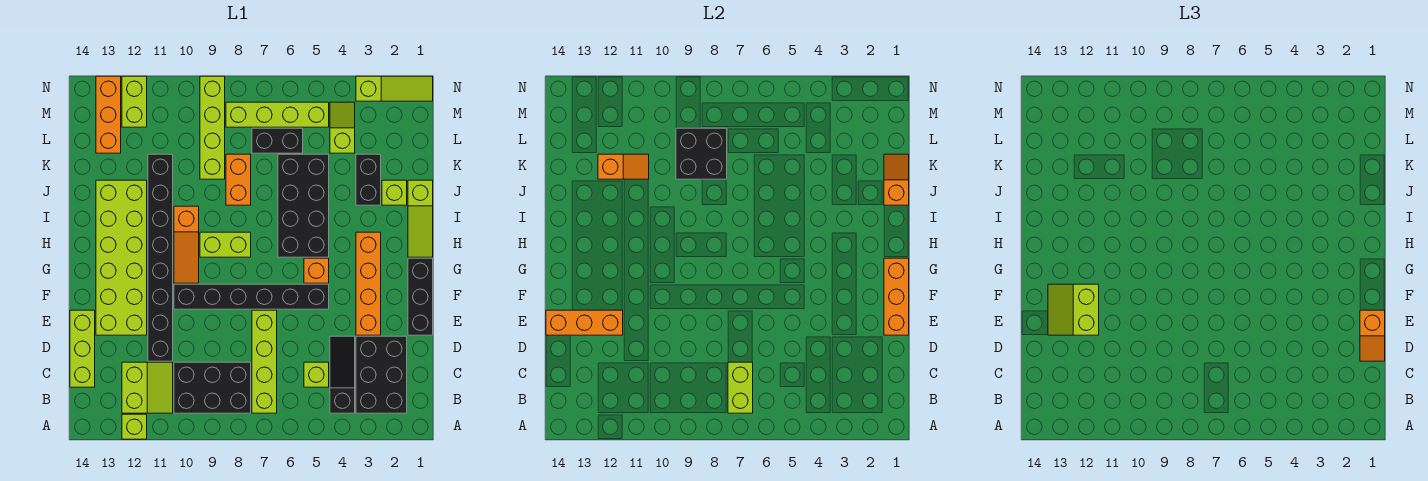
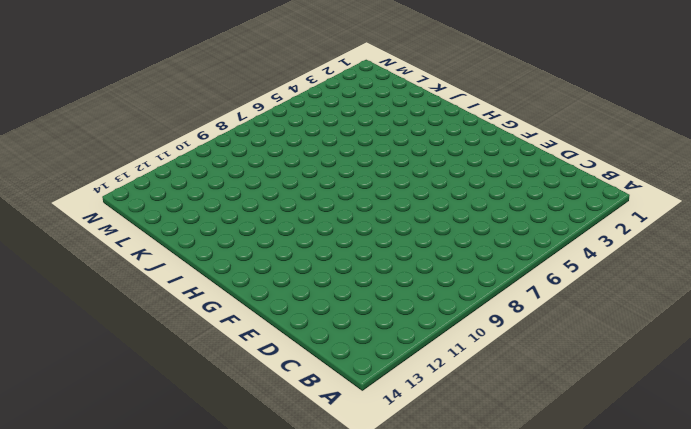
none -> lime 1x1 brick [122,414,147,439]
none -> black 2x3 brick [356,336,407,413]
none -> black 1x3 slope [330,336,355,413]
none -> lime 1x4 brick [252,310,277,413]

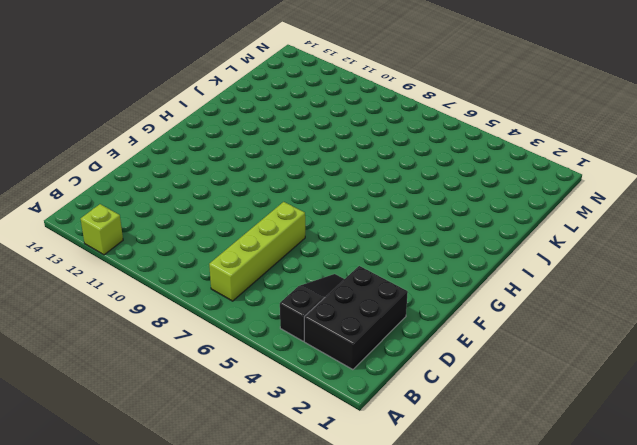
none -> black 2x3 brick [174,362,251,413]
none -> lime 2x2 slope [122,362,173,413]
none -> lime 1x1 brick [304,362,329,387]
none -> lime 1x3 brick [70,310,95,387]

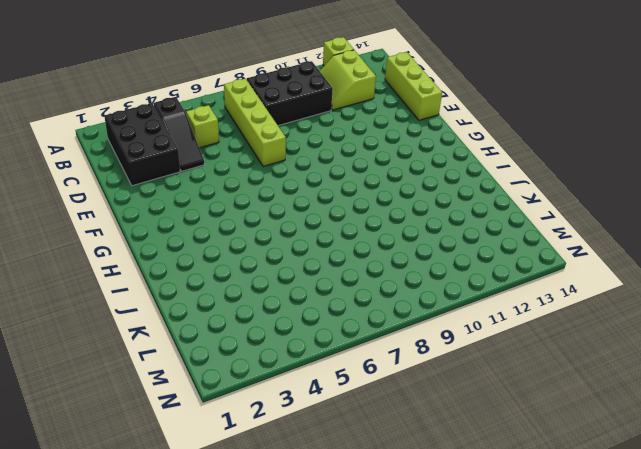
none -> black 1x8 brick [148,154,173,361]
none -> black 1x3 brick [408,258,433,335]
none -> orange 1x4 brick [356,232,381,335]
none -> lime 2x6 brick [96,180,147,335]

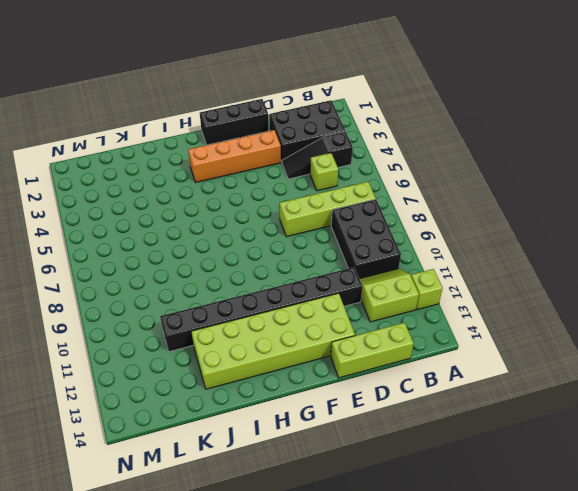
none -> black 1x6 brick [174,284,329,309]
none -> orange 1x1 brick [304,258,329,283]
none -> orange 1x3 slope [174,206,199,283]
none -> lime 1x3 slope [408,180,433,257]

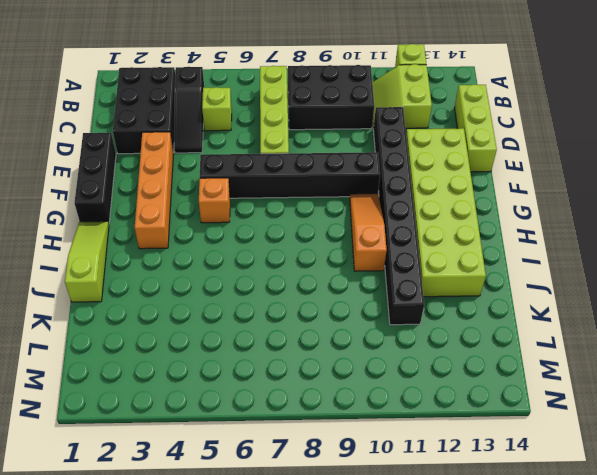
none -> black 2x4 brick [278,154,329,257]
none -> lime 1x2 brick [200,232,251,257]
none -> lime 1x1 brick [382,180,407,205]
none -> black 1x2 brick [356,154,381,205]

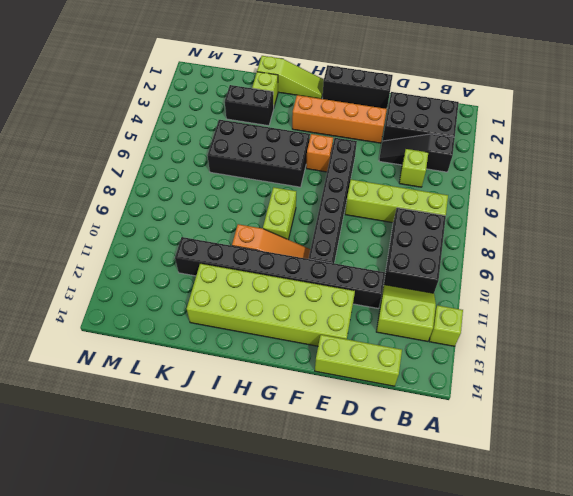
none -> orange 1x2 brick [226,154,251,205]
none -> lime 1x4 brick [200,76,225,179]
none -> lime 1x2 slope [330,102,355,153]
none -> black 1x2 brick [252,128,303,153]

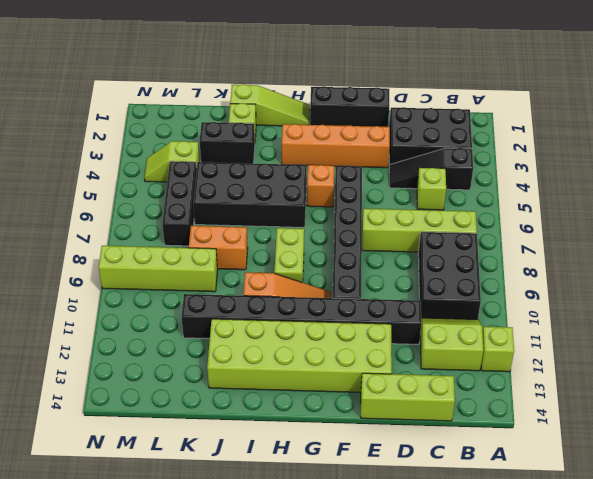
black 1x3 brick [162,161,197,246] -> black 1x2 brick [252,128,303,153]
none -> orange 1x3 brick [96,76,121,153]
none -> lime 1x4 brick [226,102,329,127]
none -> lime 1x2 brick [122,76,147,127]
none -> lime 1x3 slope [356,76,433,101]

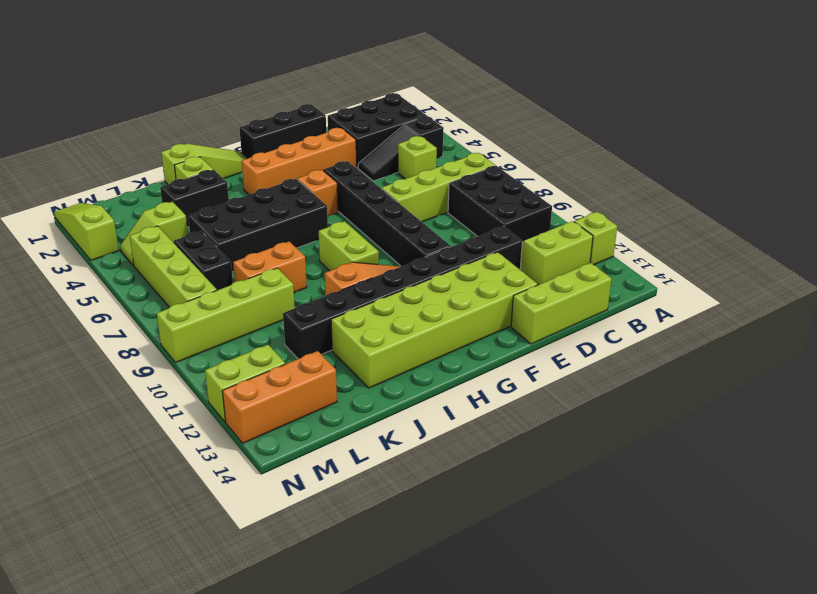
none -> lime 1x2 brick [728,362,753,413]
none -> orange 1x3 brick [884,258,909,335]
none -> orange 1x3 brick [546,310,623,335]
none -> orange 1x2 slope [884,154,909,205]

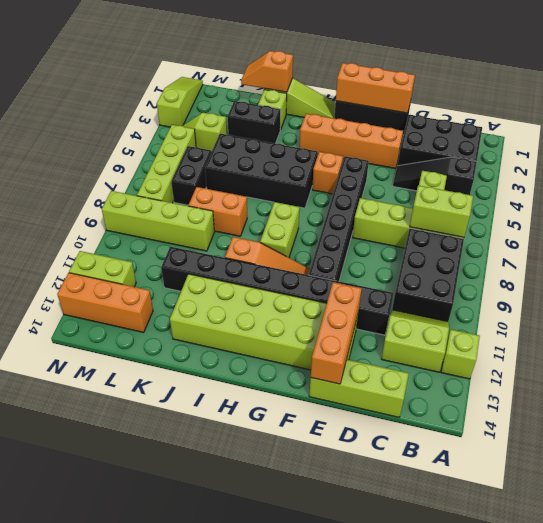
none -> black 2x2 brick [676,128,727,179]
none -> orange 1x2 slope [598,154,649,179]
none -> orange 1x2 slope [1360,310,1385,361]
none -> lime 2x2 slope [1048,284,1099,335]

